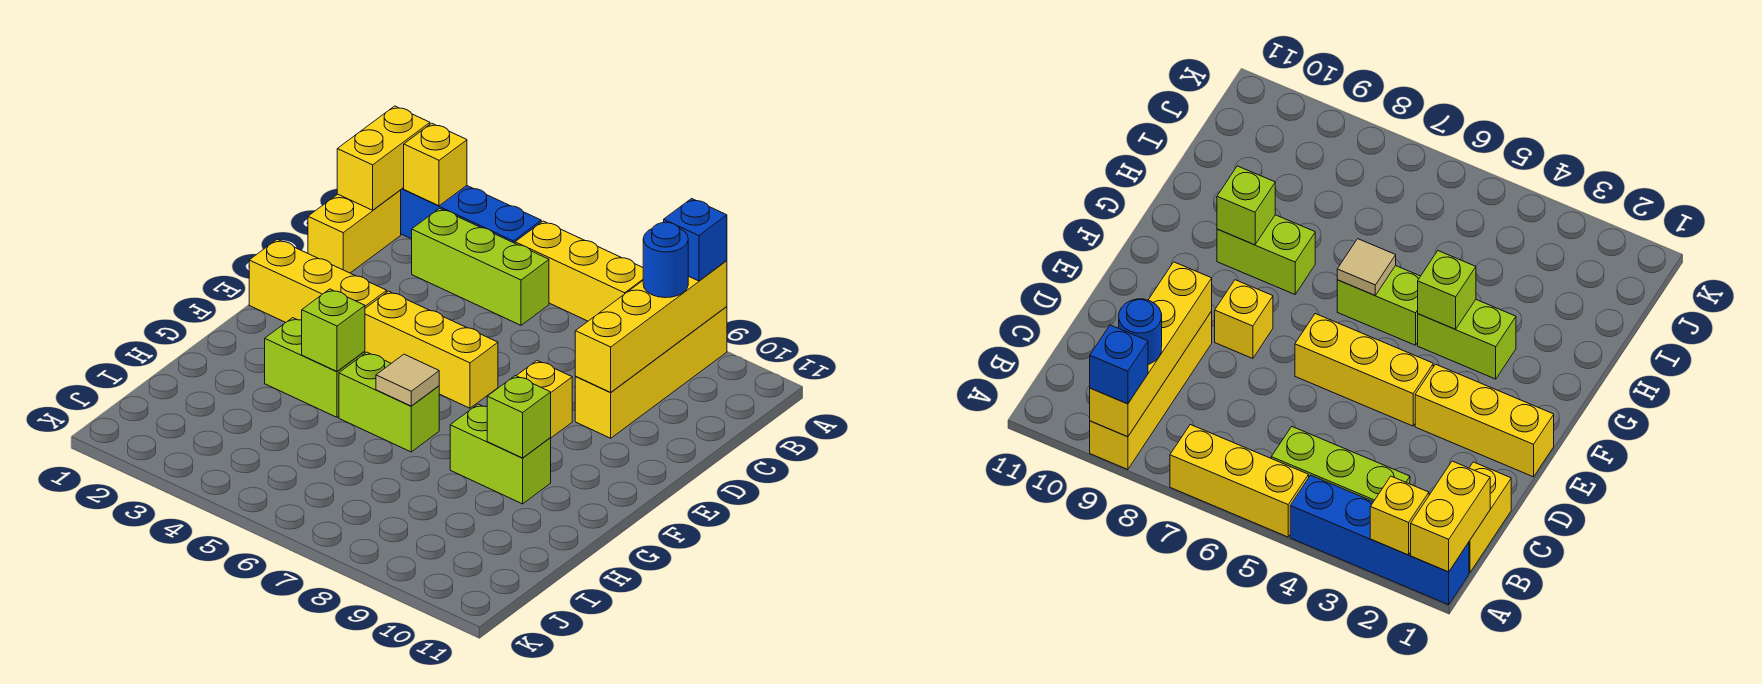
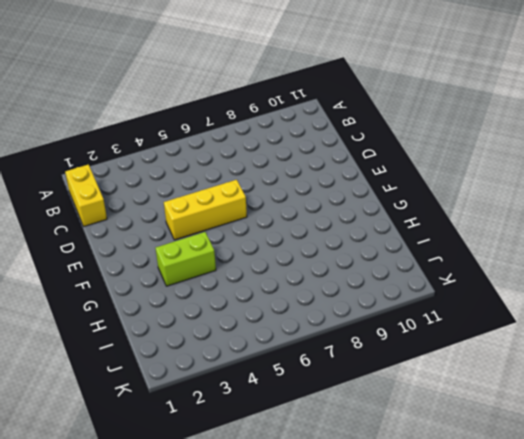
none -> blue 1x4 brick [401,186,541,243]
none -> yellow 1x3 brick [515,221,643,321]
none -> yellow 1x4 brick [575,307,727,438]

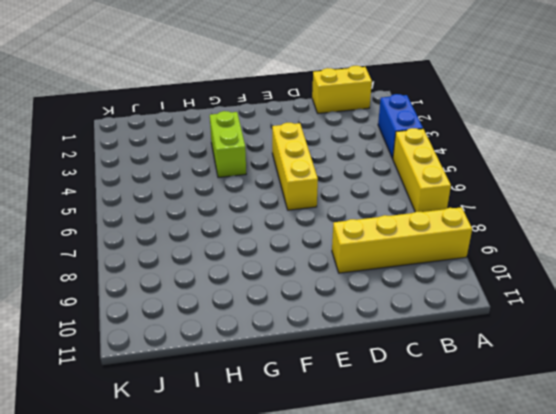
blue 1x2 brick [378,94,423,158] -> blue 1x4 brick [401,186,541,243]
none -> lime 1x3 brick [412,208,549,325]
none -> yellow 1x3 brick [249,239,387,323]
none -> yellow 1x1 brick [517,361,572,438]

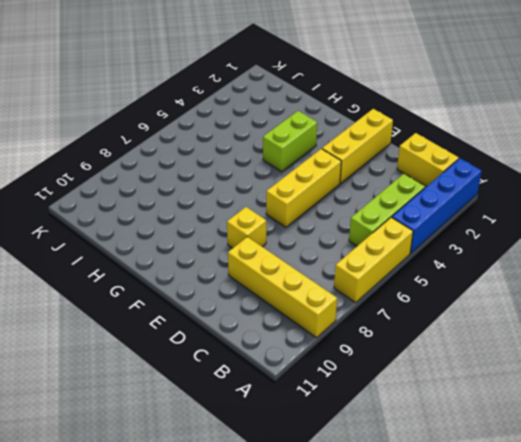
none -> lime 1x2 brick [339,352,439,452]
none -> lime 1x2 brick [450,404,551,504]
none -> yellow 1x2 brick [337,106,430,210]

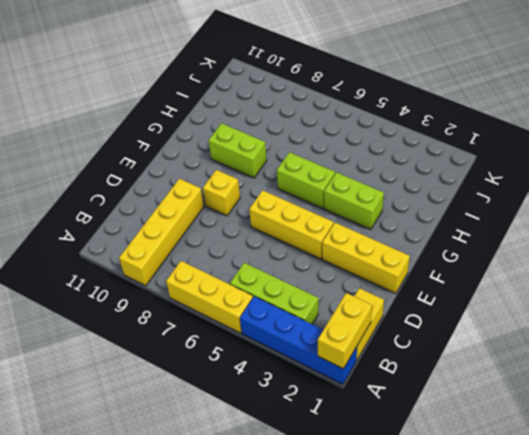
none -> yellow 1x1 brick [404,123,467,206]
none -> yellow 1x4 brick [575,261,727,392]
none -> lime 1x1 brick [302,289,365,372]

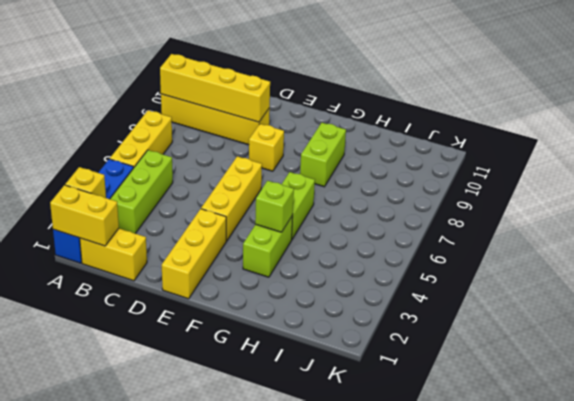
none -> tan 1x1 tile [376,354,439,406]
none -> lime 1x1 brick [487,376,551,458]
none -> blue 1x1 brick [664,199,727,281]

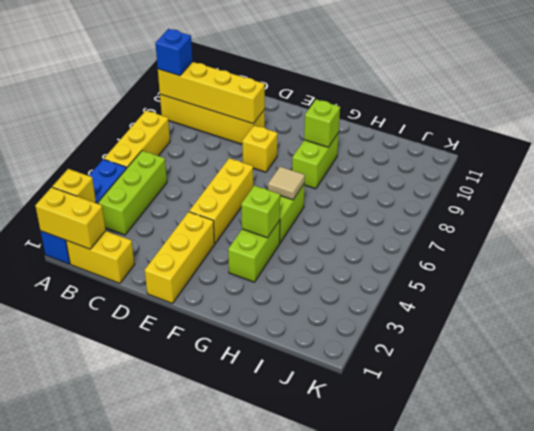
none -> blue 1x1 round brick [643,222,688,298]

